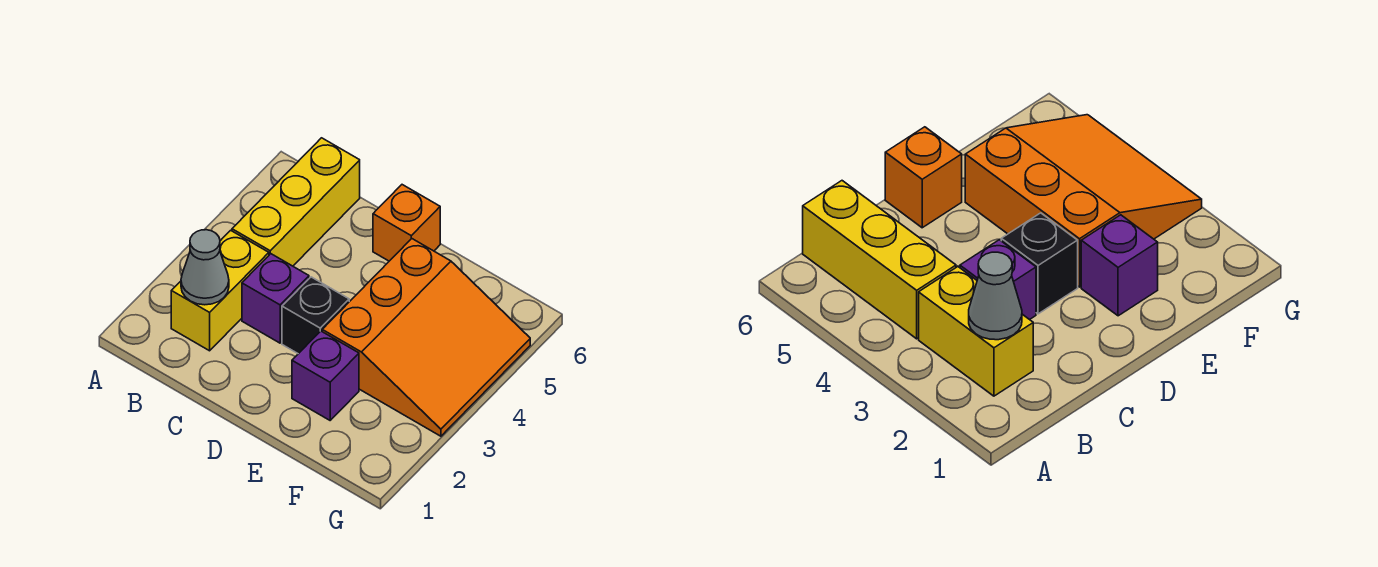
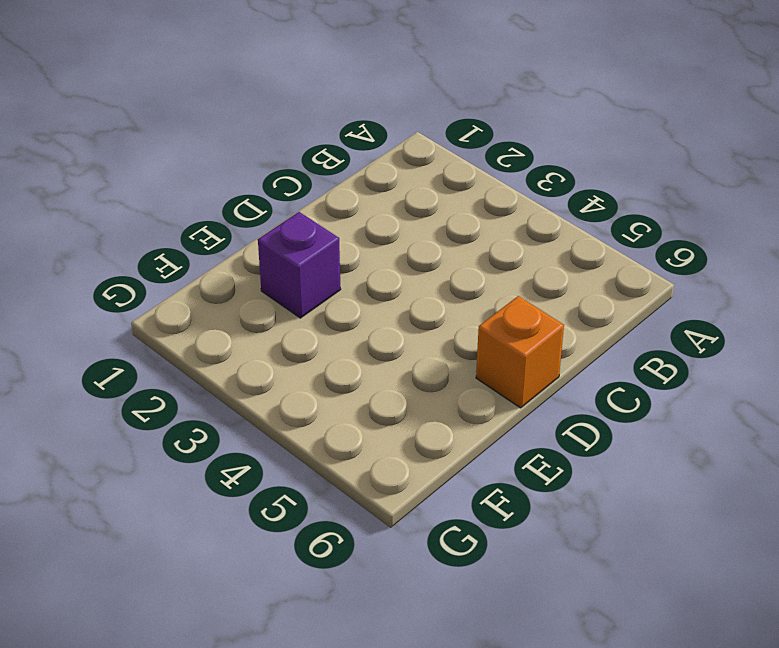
none -> yellow 1x2 brick [171,230,269,351]
none -> yellow 1x3 brick [232,138,360,266]

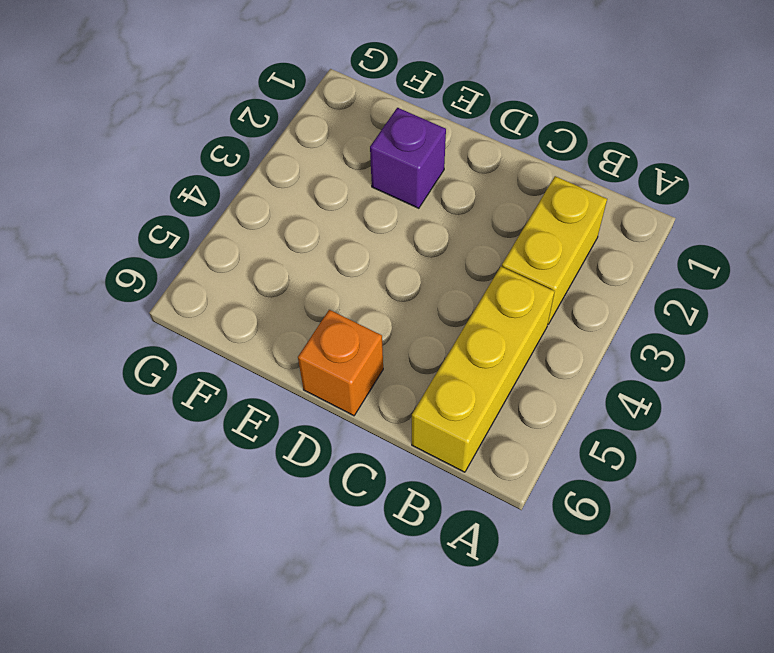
none -> purple 1x1 brick [242,254,309,343]
none -> black 1x1 brick [282,277,349,354]

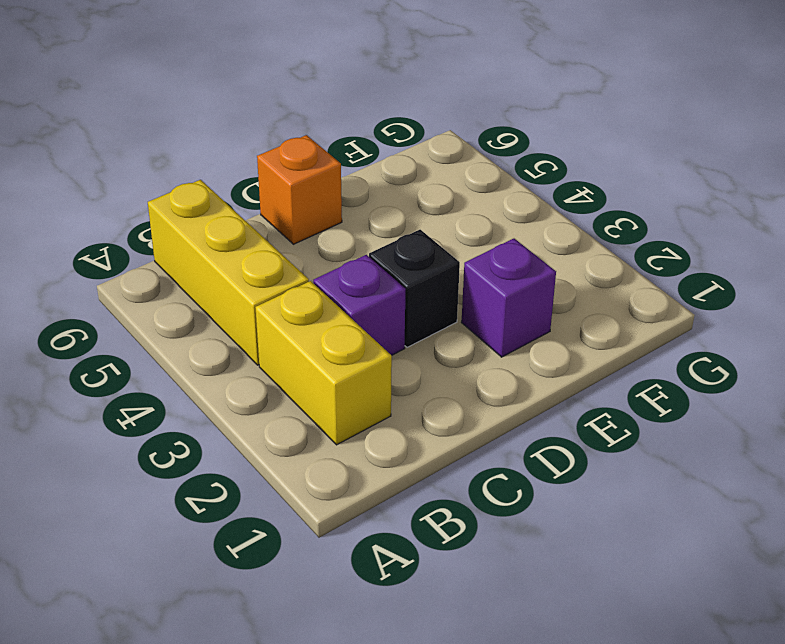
none -> orange 3x3 slope [322,239,530,436]
none -> grey 1x1 cone [181,230,229,305]

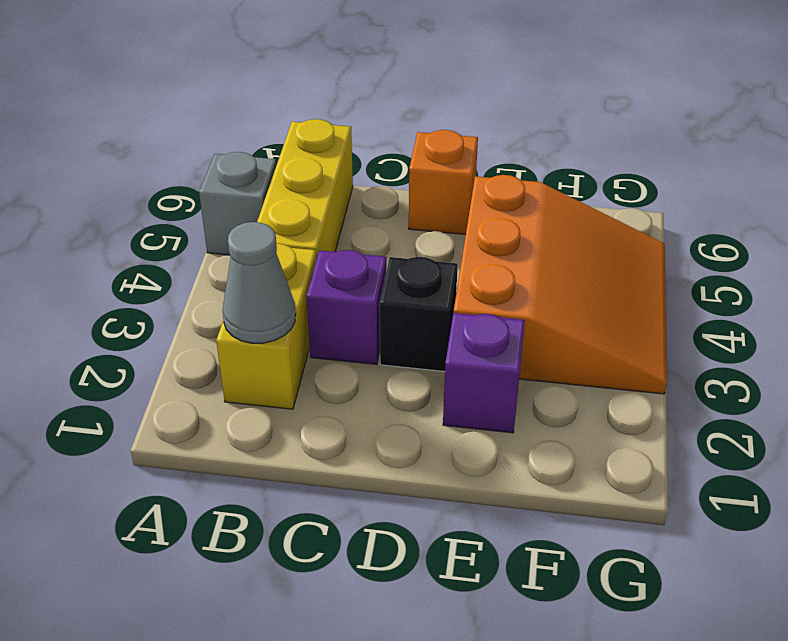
grey 1x1 brick [199,152,276,255] -> none

